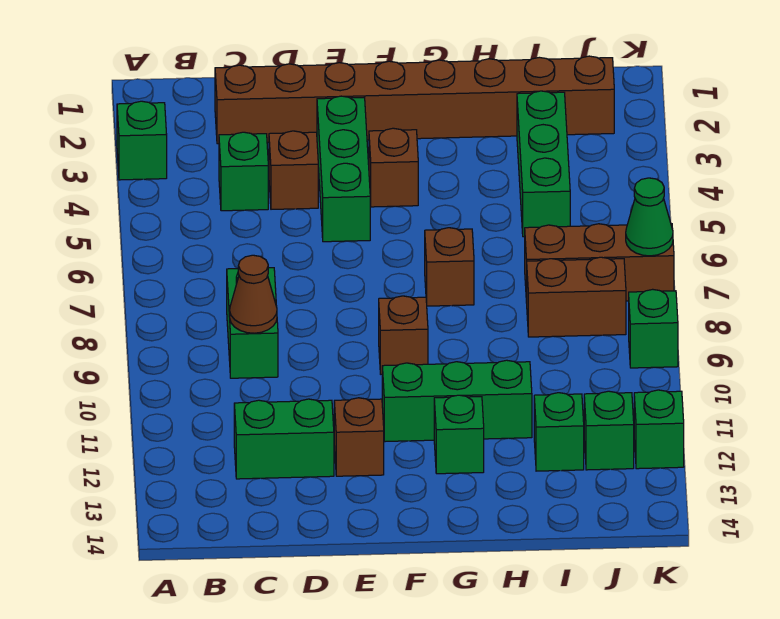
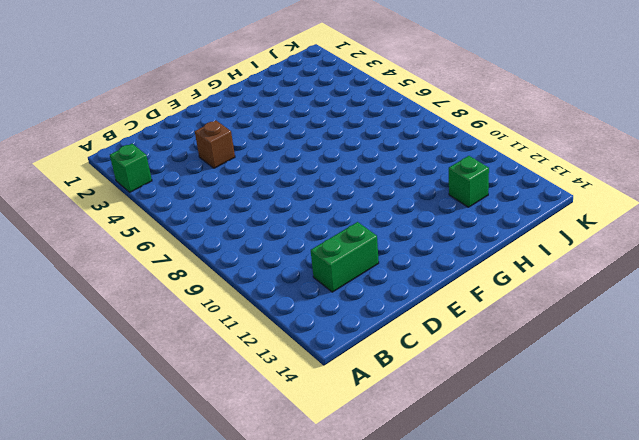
none -> brown 1x8 brick [215,56,614,144]
none -> green 1x1 brick [219,132,268,211]
none -> green 1x2 brick [227,268,278,378]

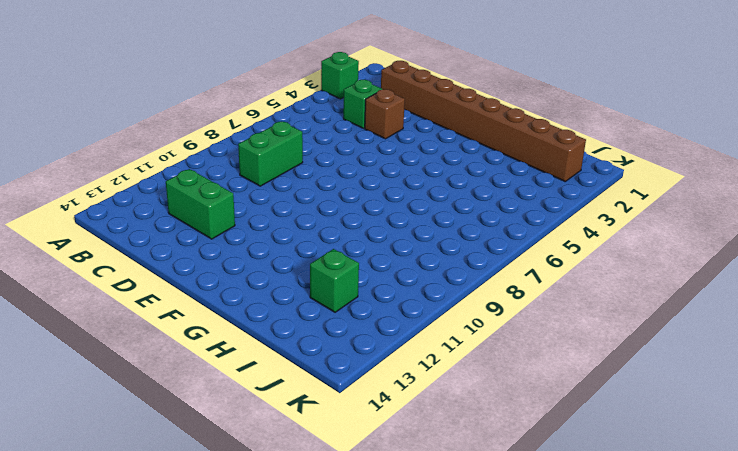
none -> green 1x3 brick [317,96,370,242]
none -> brown 1x1 brick [334,398,384,476]
none -> brown 1x1 brick [369,128,418,207]

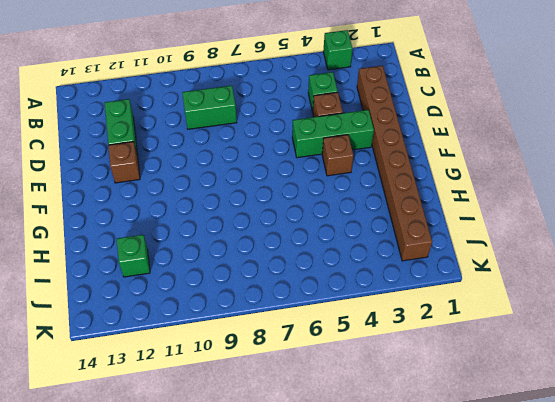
none -> brown 1x1 brick [379,296,428,374]
none -> green 1x3 brick [382,360,532,442]
none -> brown 1x1 brick [425,228,474,306]

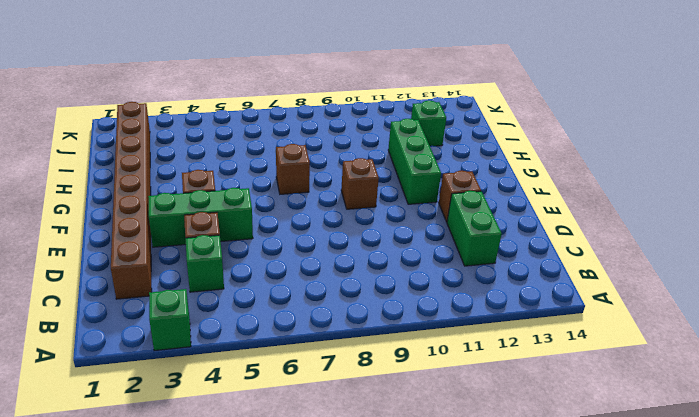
none -> green 1x2 brick [227,268,278,378]
none -> green 1x1 brick [434,395,484,474]
none -> green 1x3 brick [517,91,570,237]

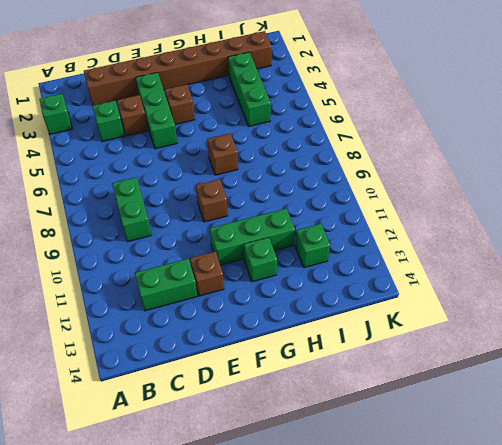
none -> brown 1x3 brick [525,224,674,303]
none -> brown 1x2 brick [527,257,626,337]
none -> green 1x1 brick [584,391,634,470]

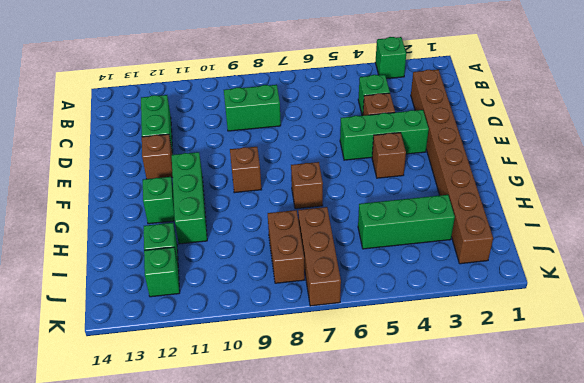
none -> green 1x1 brick [629,289,678,368]
none -> green 1x1 brick [634,390,684,469]
none -> brown 1x1 cone [230,255,277,333]

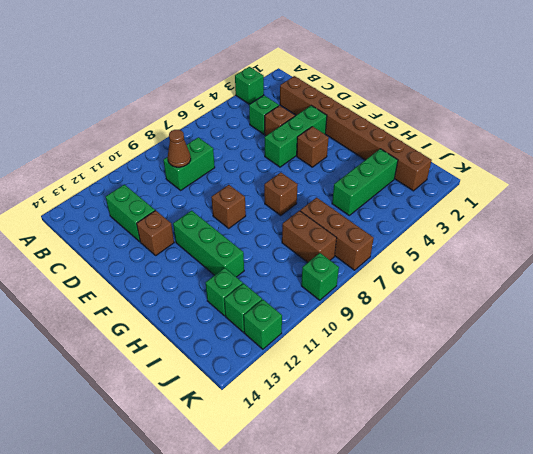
none -> green 1x1 brick [434,395,484,474]
none -> green 1x1 cone [626,178,673,256]

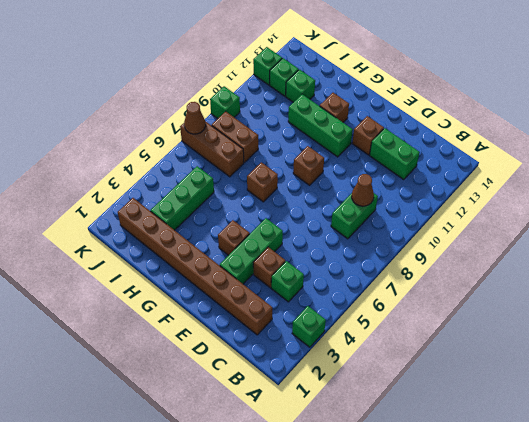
brown 1x1 brick [320,93,349,122] -> green 1x1 brick [434,395,484,474]
brown 1x1 cone [184,102,206,134] -> green 1x1 cone [626,178,673,256]

